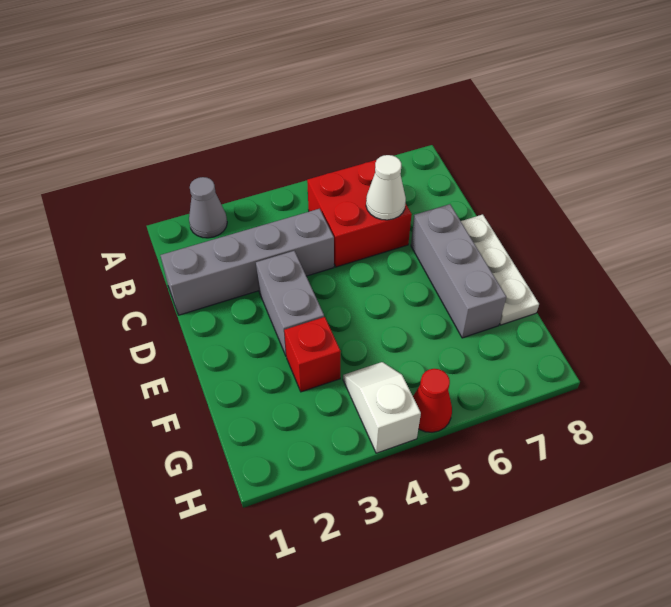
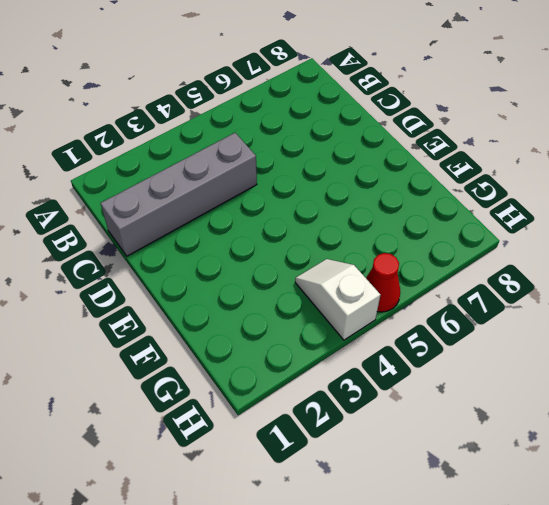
none -> grey 1x1 cone [189,177,227,238]
none -> red 2x2 brick [307,160,412,267]

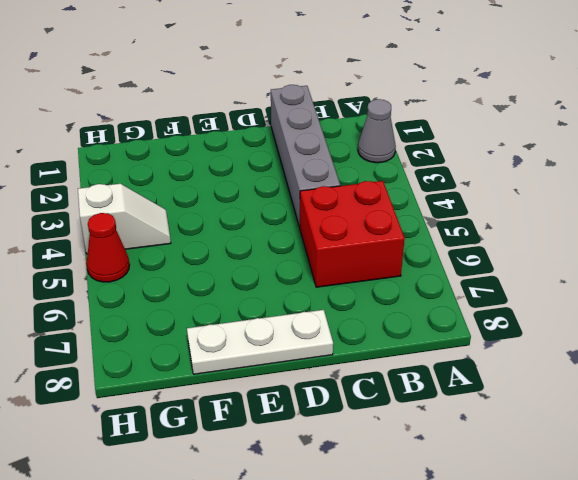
none -> grey 1x2 brick [256,251,324,356]
none -> grey 1x3 brick [411,204,506,338]

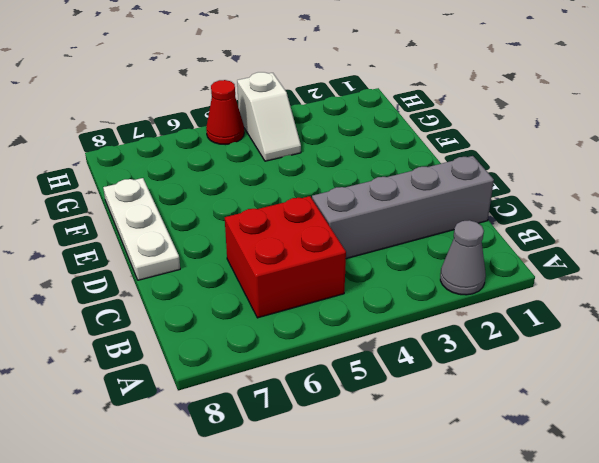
none -> grey 1x2 brick [256,251,324,356]
none -> grey 1x3 brick [411,204,506,338]

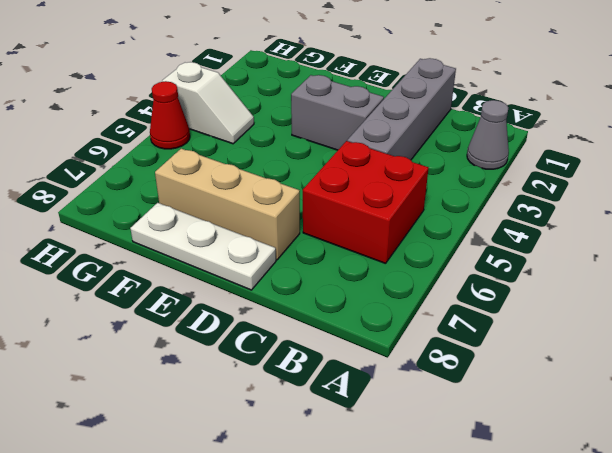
tan 1x3 brick [155,149,300,260] -> grey 1x3 brick [411,204,506,338]
none -> red 1x1 brick [284,317,341,392]
none -> white 1x1 cone [366,155,406,220]

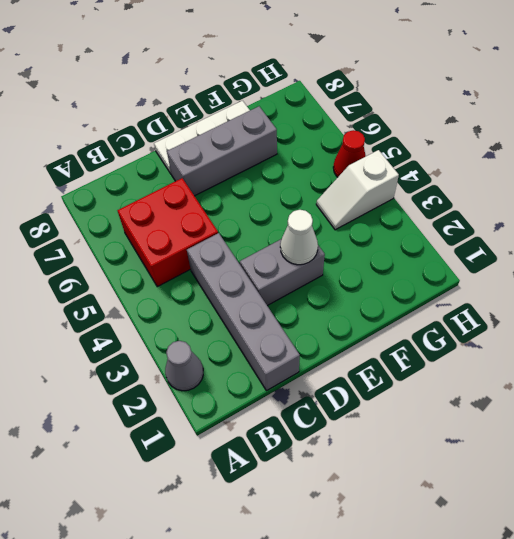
white 1x1 cone [280,210,318,265] -> white 1x1 cone moved to [366,155,406,220]
none -> red 1x1 brick [284,317,341,392]

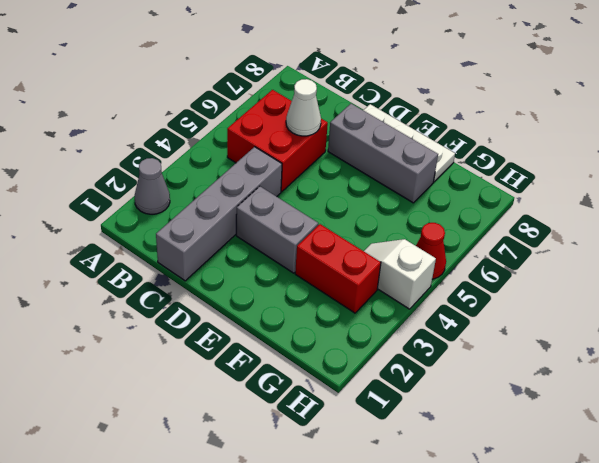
red 1x2 brick [295,224,381,313] -> red 1x1 brick [284,317,341,392]

